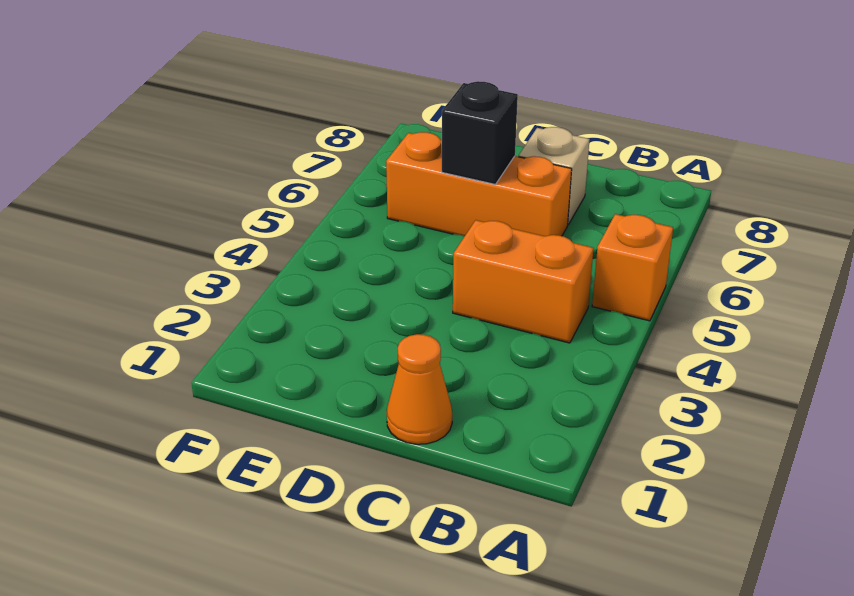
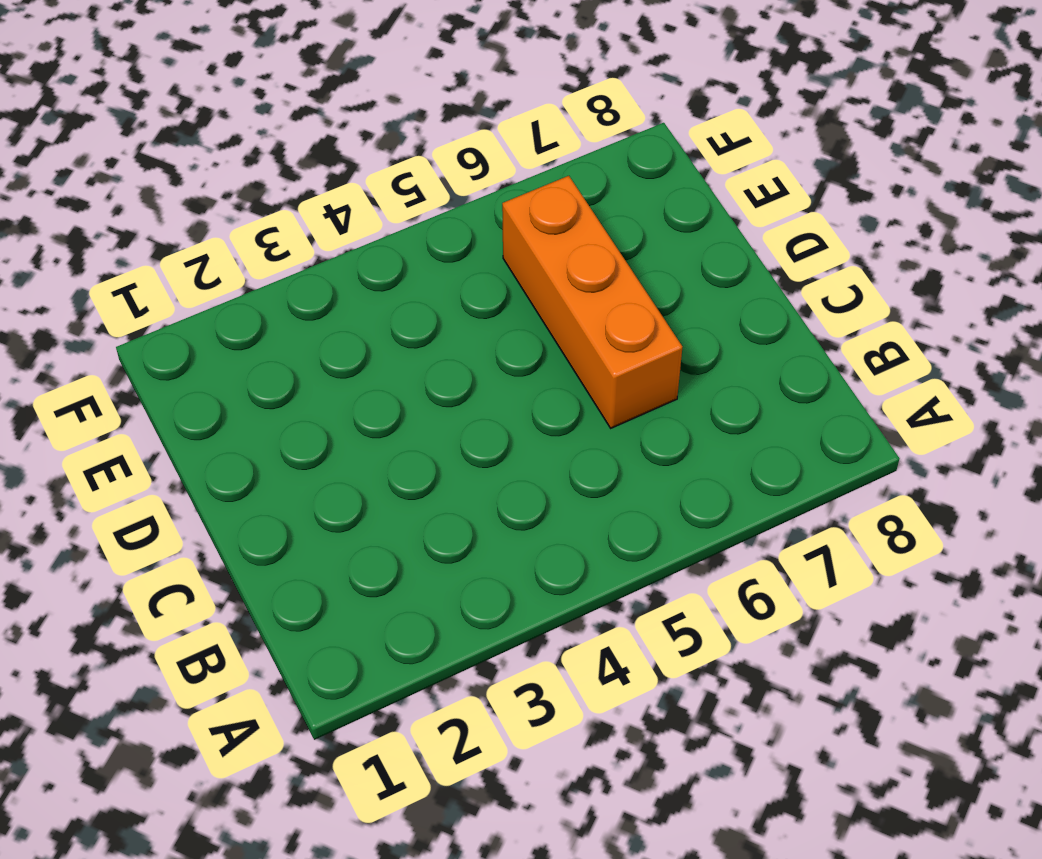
none -> orange 1x1 brick [592,214,673,321]
none -> orange 1x2 brick [453,220,594,343]

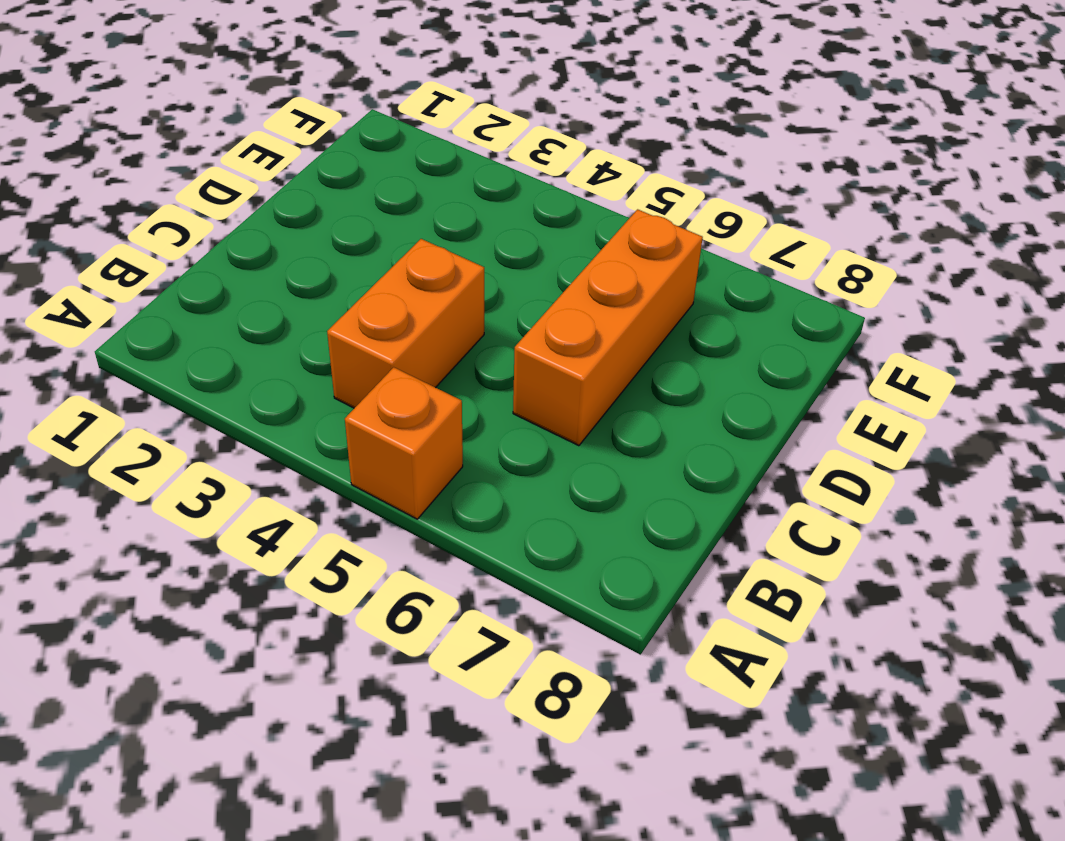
none -> orange 1x1 cone [387,334,452,444]
none -> tan 1x1 brick [519,127,590,225]

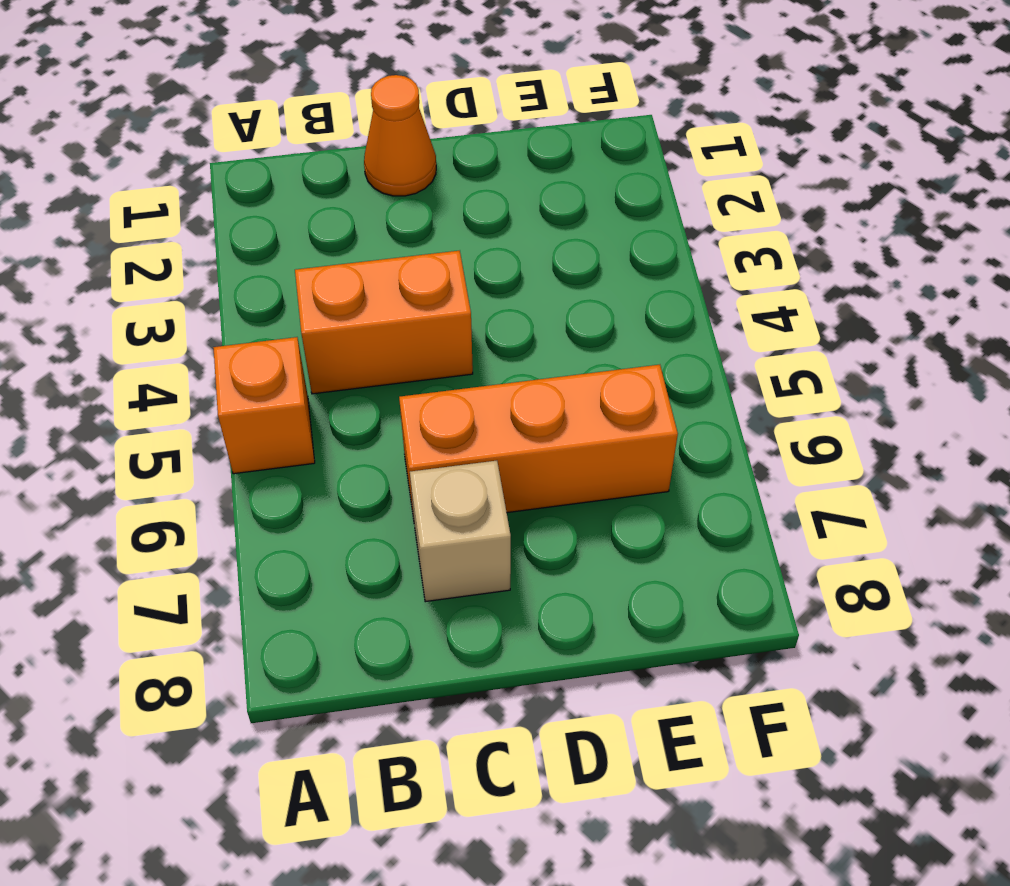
none -> black 1x1 brick [442,81,518,185]

